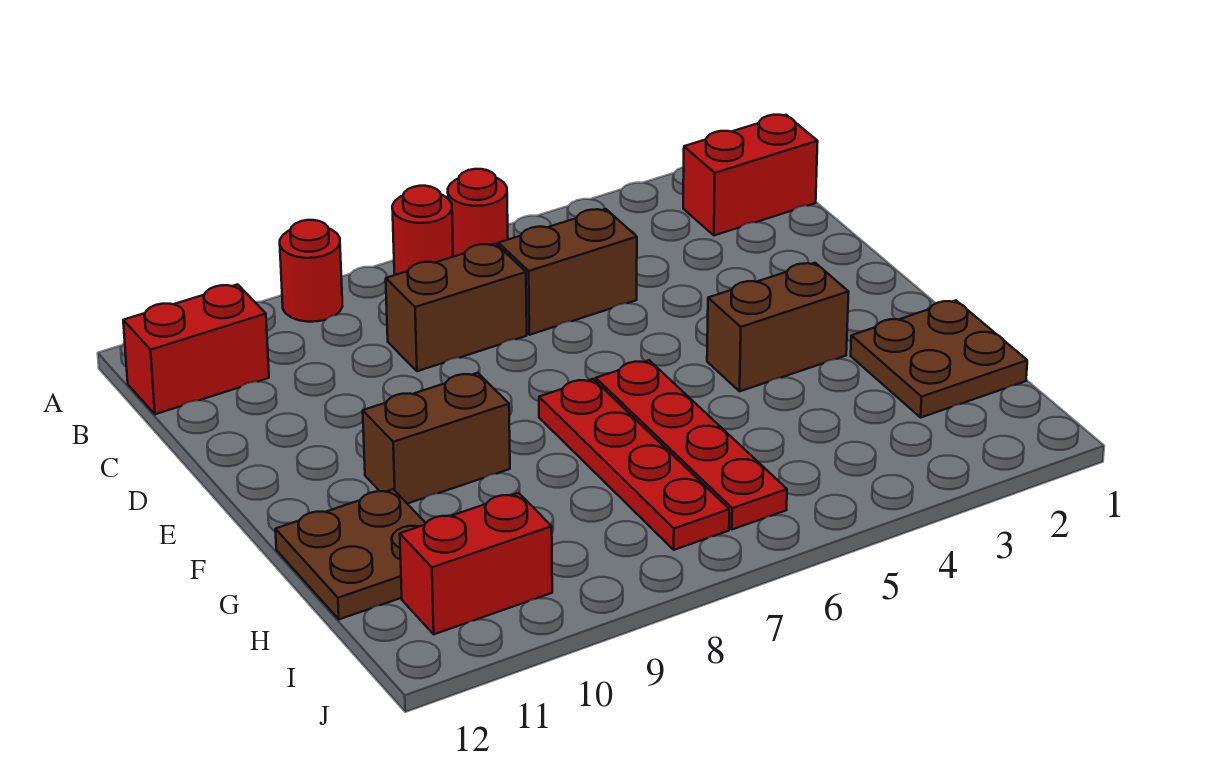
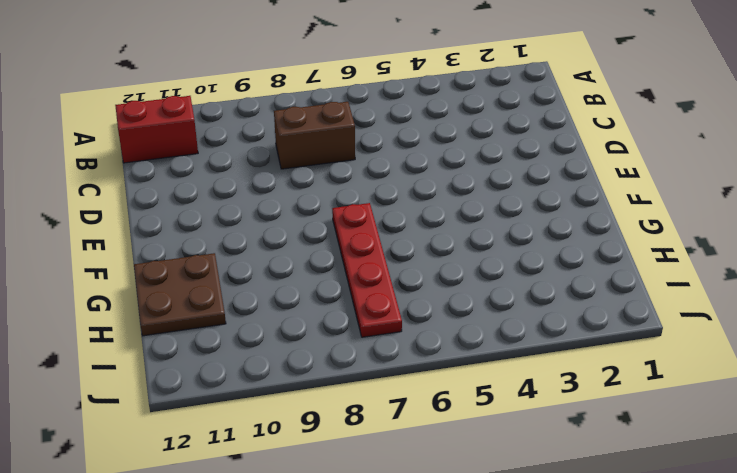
none -> red 1x1 round brick [448,169,508,257]
none -> red 1x1 round brick [392,186,453,275]
none -> red 1x1 round brick [280,220,342,322]

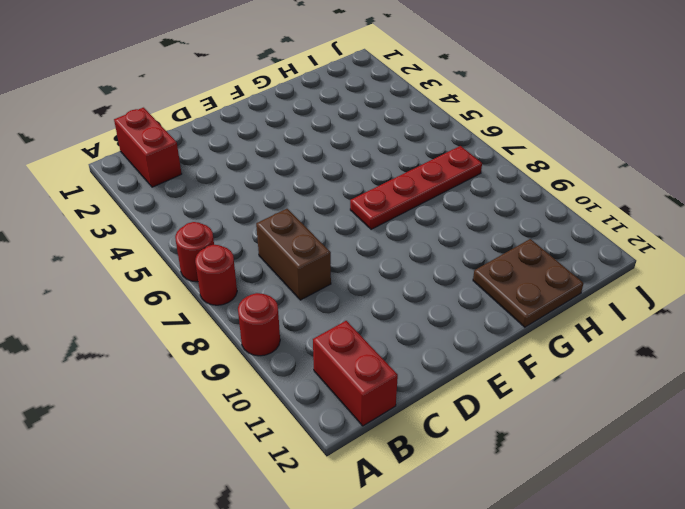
none -> brown 1x2 brick [498,209,637,335]
none -> brown 1x2 brick [707,263,849,391]
none -> red 1x4 plate [596,360,787,529]

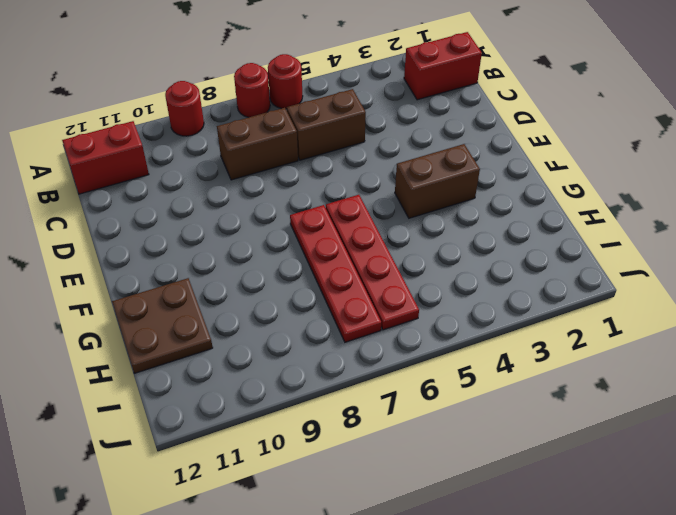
none -> brown 1x2 brick [363,373,510,504]
none -> brown 2x2 plate [851,300,1027,417]
none -> red 1x2 brick [400,493,552,634]

